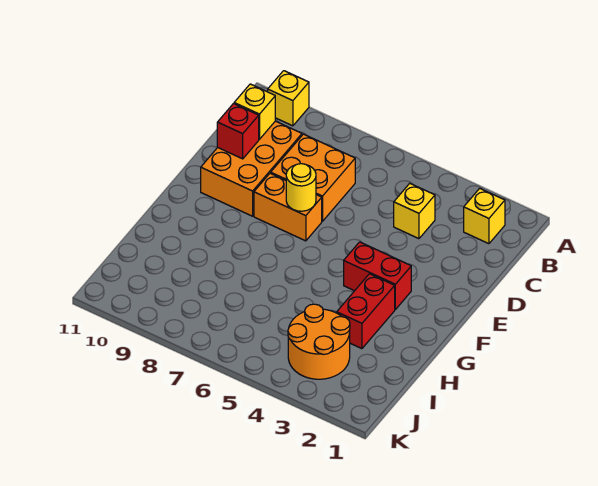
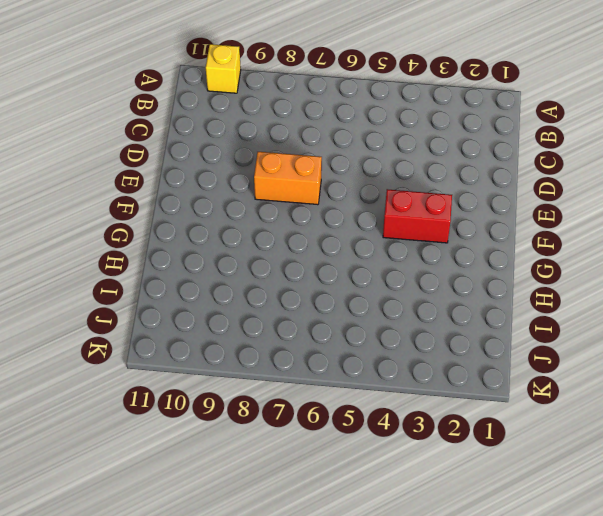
none -> yellow 1x1 brick [464,188,505,244]
none -> yellow 1x1 brick [394,183,435,239]
none -> orange 2x2 brick [271,134,355,221]

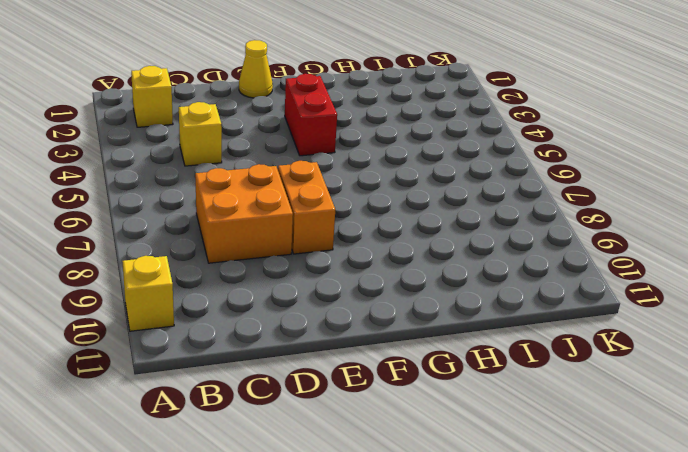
yellow 1x1 cone [239,40,273,98] -> none
none -> orange 2x3 brick [201,121,302,216]
none -> red 1x2 brick [337,274,395,349]
none -> orange 2x2 round brick [288,304,350,379]

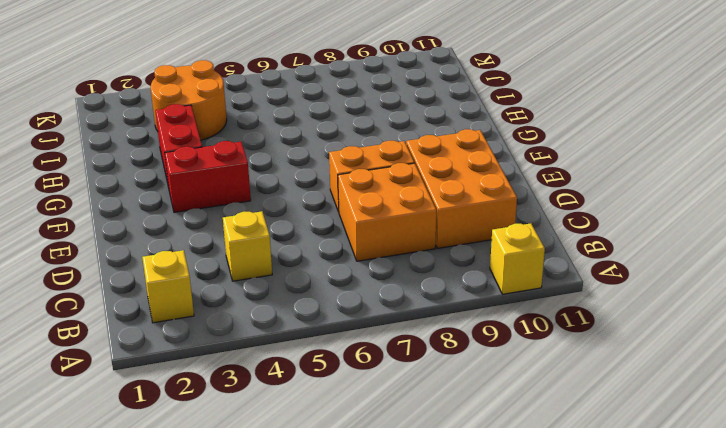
none -> yellow 1x1 brick [234,84,275,139]
none -> red 1x1 brick [217,104,259,159]
none -> yellow 1x1 round brick [286,164,316,211]

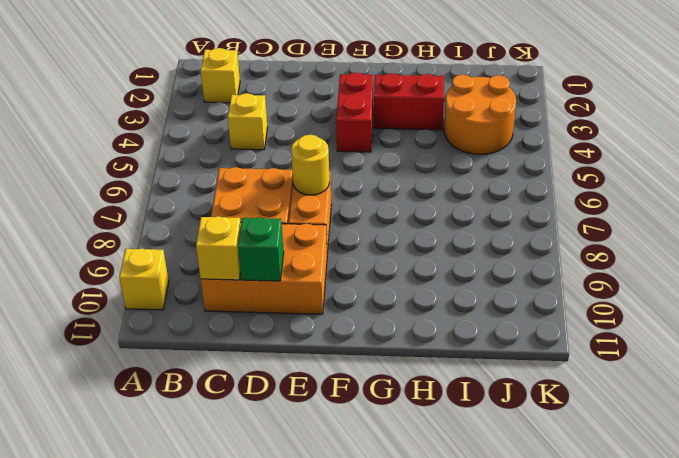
green 1x1 brick [238,217,284,281] -> red 1x1 brick [217,104,259,159]

